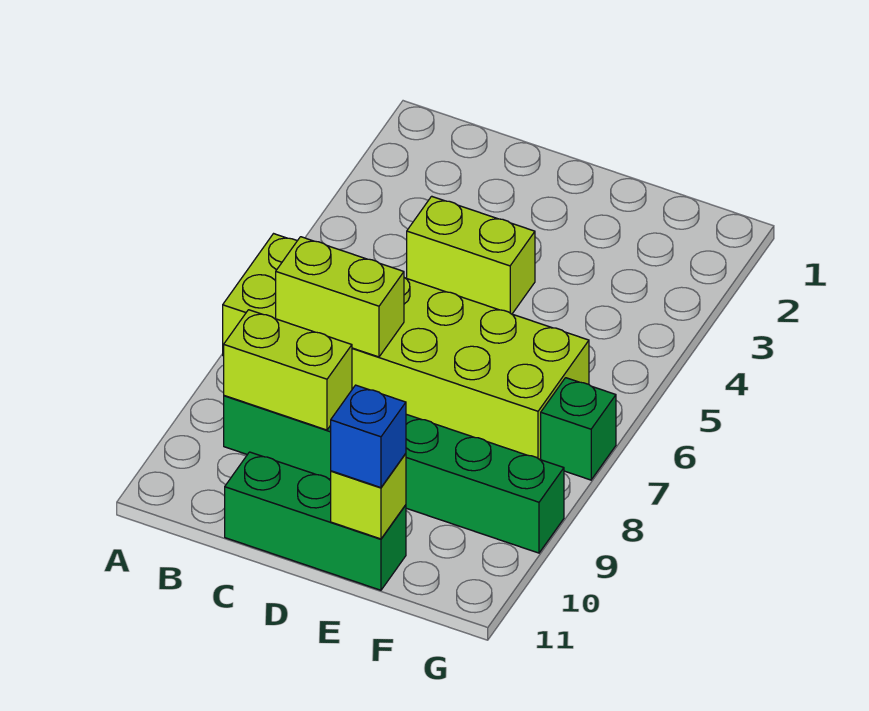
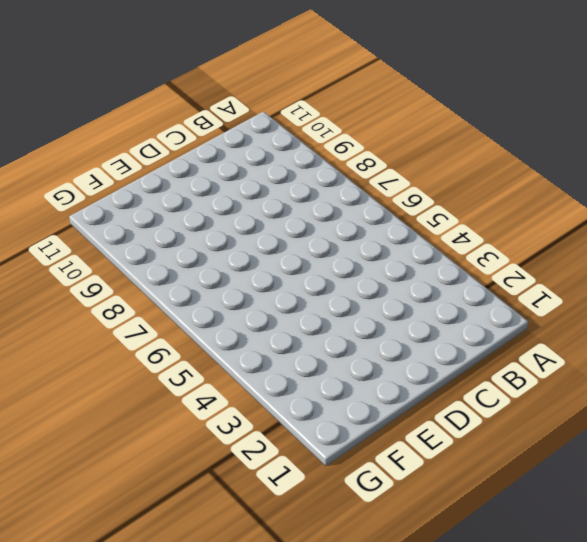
none -> lime 2x6 brick [223,234,589,459]
none -> green 1x6 brick [224,396,564,553]

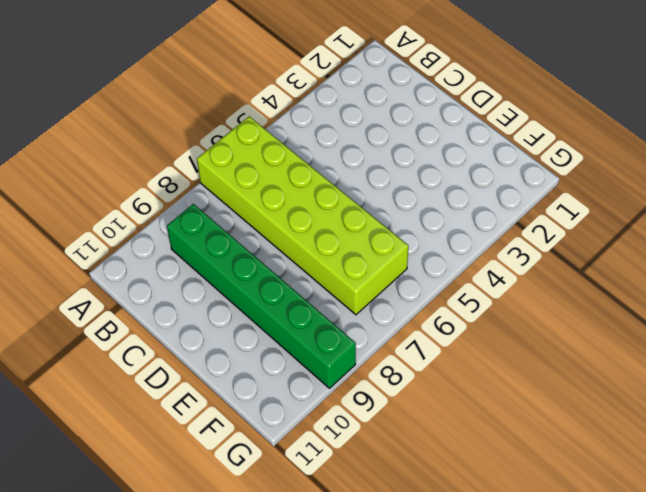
none -> lime 1x2 brick [407,196,535,314]
none -> green 1x3 brick [225,452,406,590]

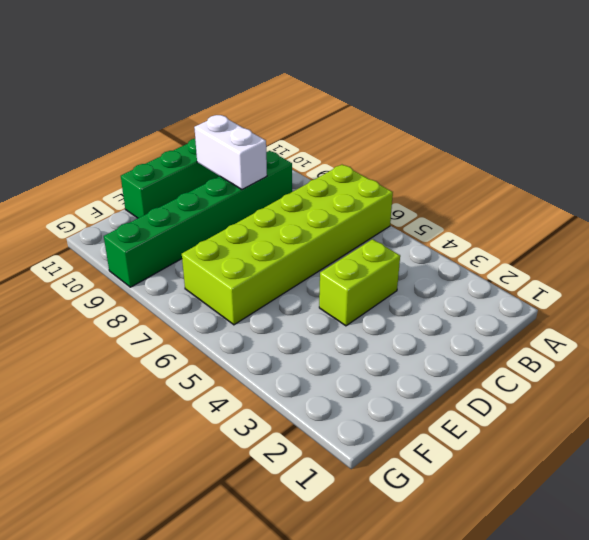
white 1x2 brick [194,115,267,190] -> lime 1x2 brick [224,310,352,430]
none -> green 1x1 brick [541,378,616,480]
none -> lime 1x2 brick [276,237,404,357]

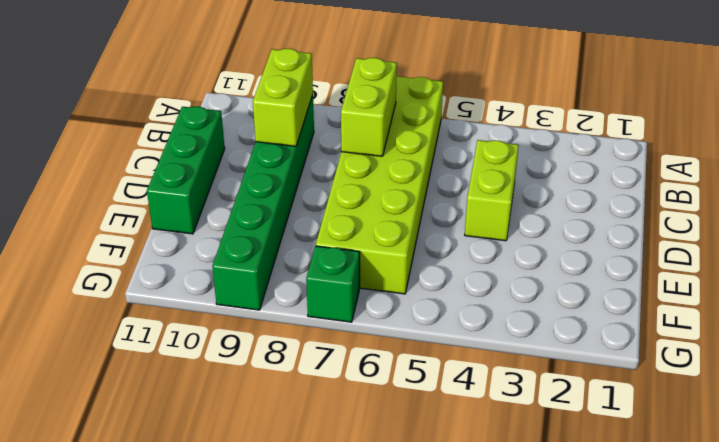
none -> lime 1x1 brick [331,454,406,539]
none -> blue 1x1 brick [331,385,406,488]

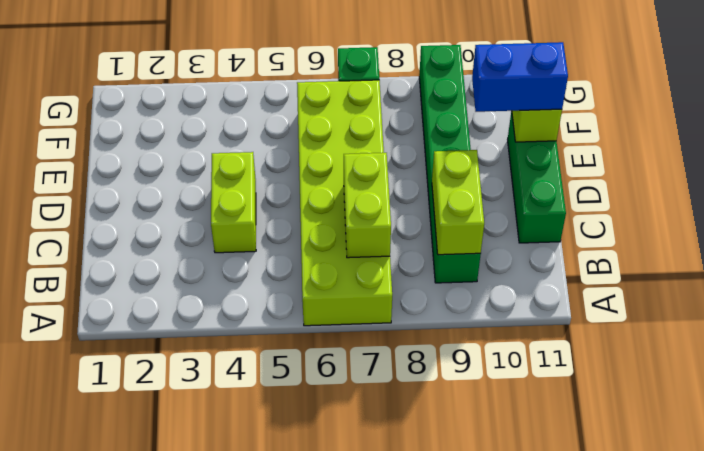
blue 1x2 brick [472,42,568,112] -> blue 1x1 brick [331,385,406,488]

